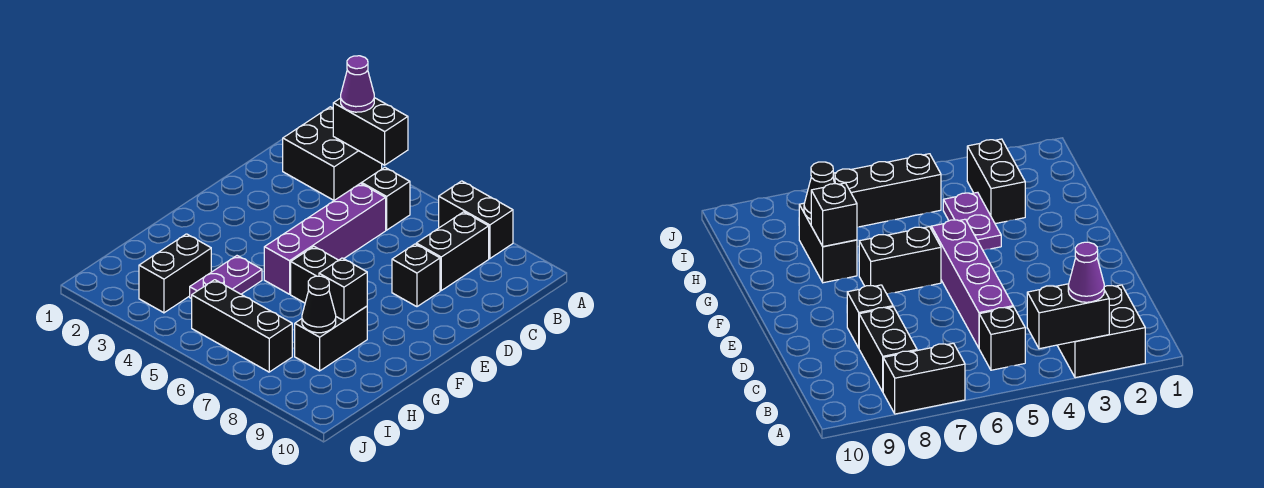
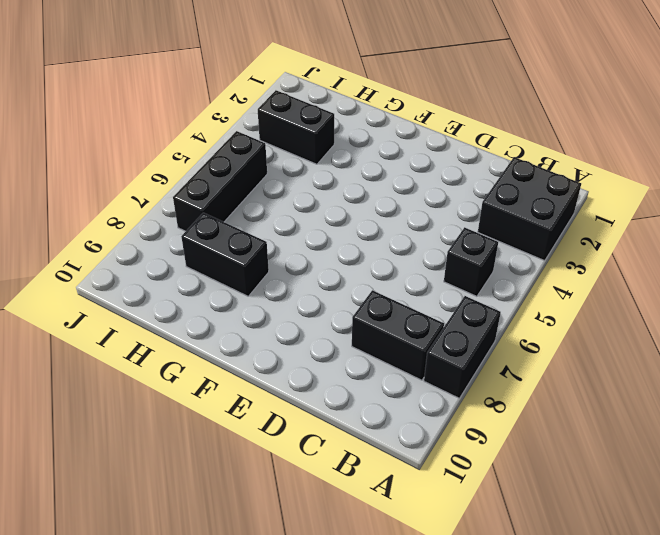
none -> purple 1x4 brick [264,183,386,294]
none -> black 1x1 brick [392,244,440,307]
none -> black 1x2 brick [291,247,338,303]

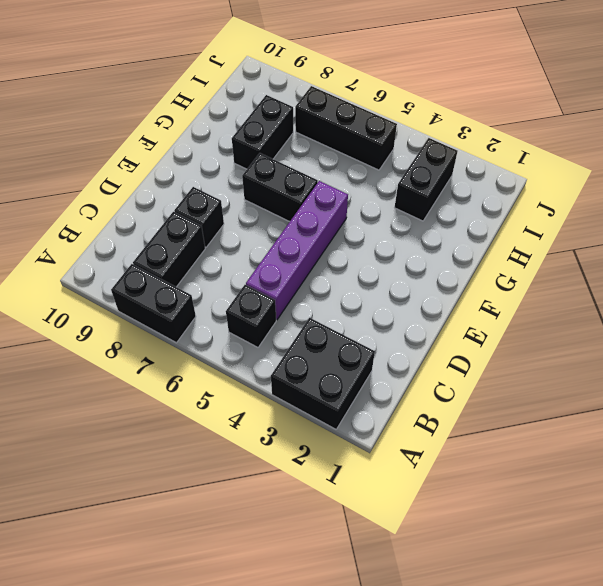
none -> purple 1x2 plate [190,256,262,299]
none -> black 1x2 brick [333,98,408,165]
none -> black 1x1 brick [319,258,367,321]

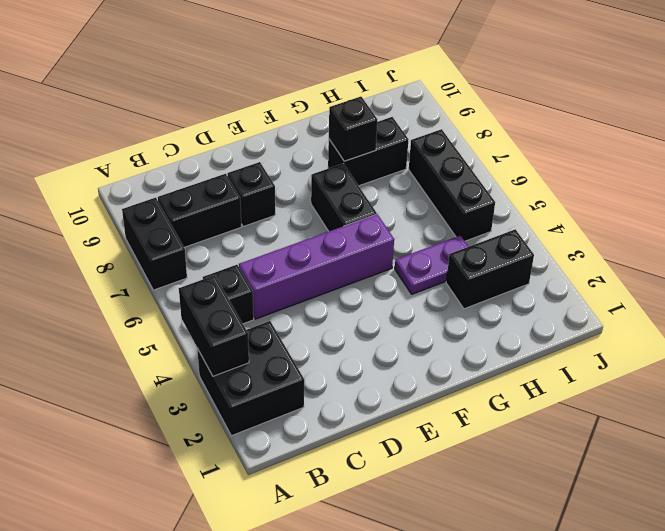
none -> black 1x1 cone [302,276,336,333]
none -> purple 1x1 cone [341,56,374,112]

